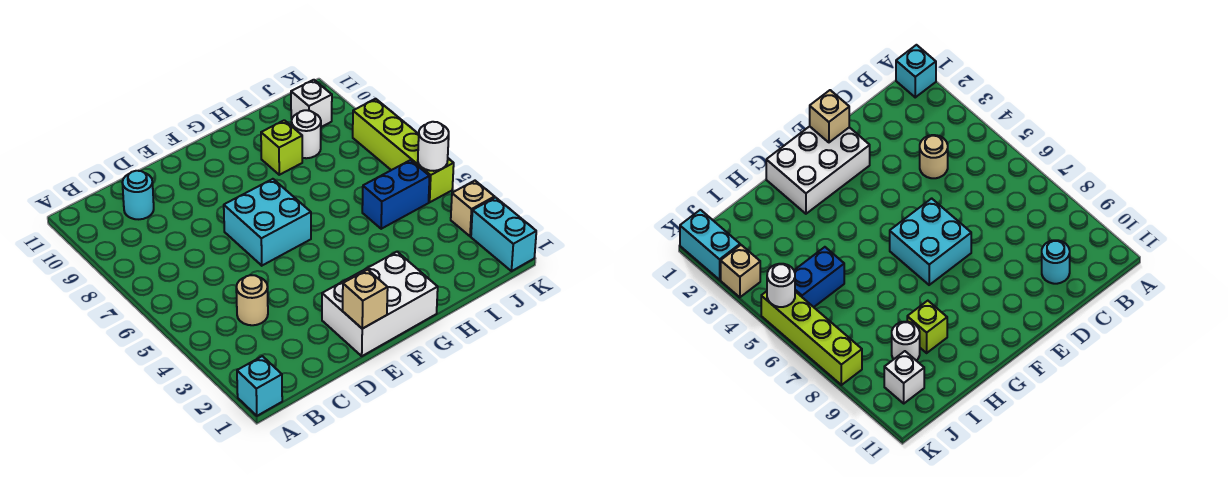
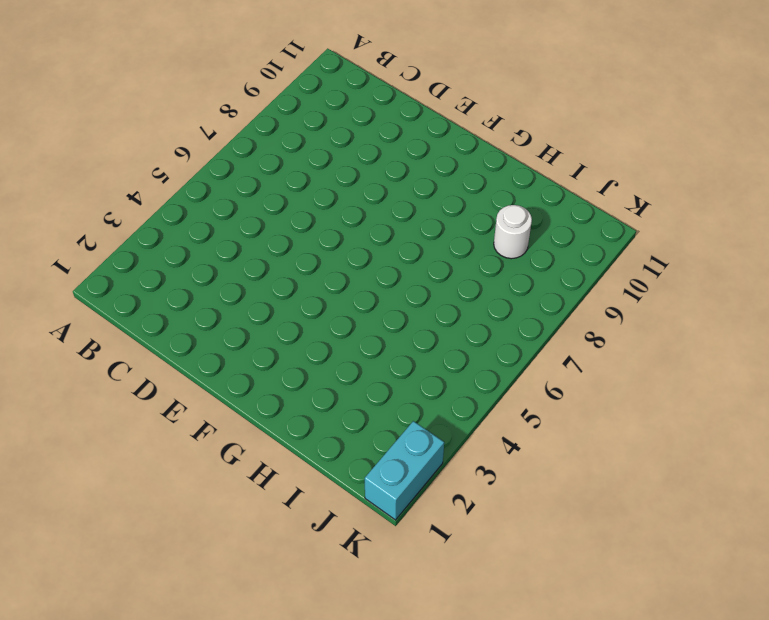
none -> cyan 1x1 brick [237,356,282,416]
none -> tan 1x1 round brick [236,275,268,325]
none -> cyan 1x1 round brick [122,171,154,219]

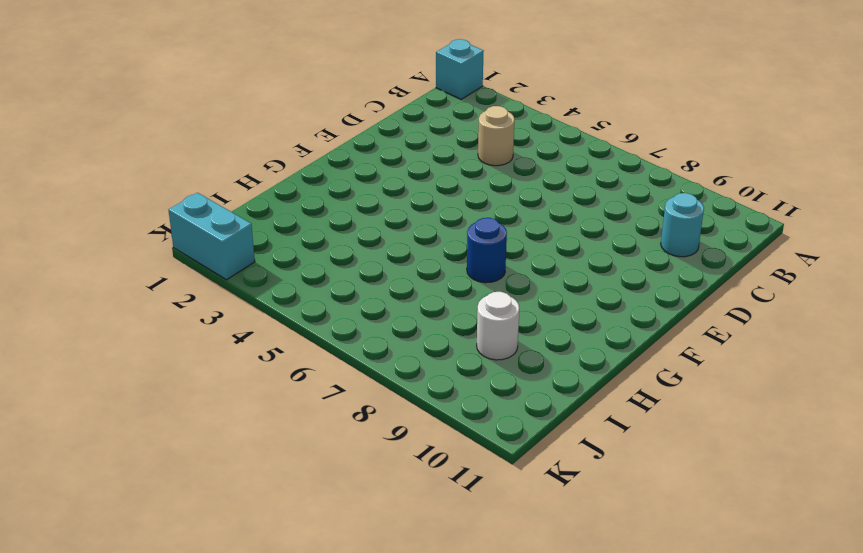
blue 1x1 round brick [467,218,507,283] -> none
none -> white 2x3 brick [322,252,438,356]
none -> cyan 2x2 brick [224,179,311,266]
none -> lime 1x1 brick [261,120,302,175]

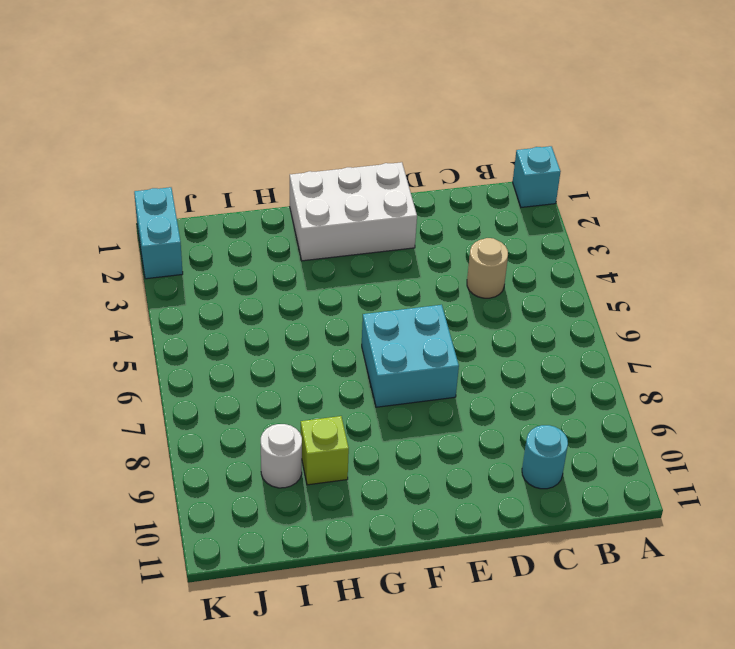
none -> blue 1x2 brick [362,160,430,229]
none -> white 1x1 brick [291,80,332,127]
none -> tan 1x1 brick [451,181,495,236]

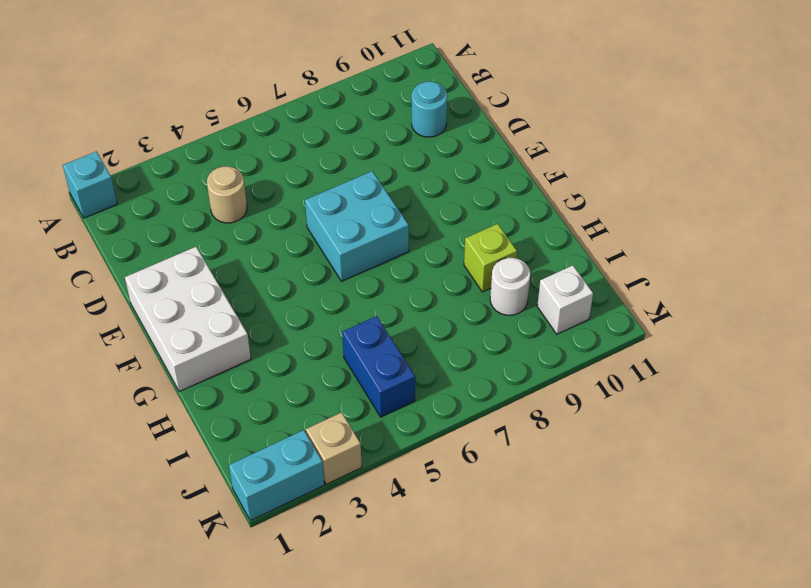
none -> lime 1x4 brick [353,99,454,202]
none -> tan 1x1 brick [343,270,388,329]
none -> white 1x1 round brick [418,122,449,171]

